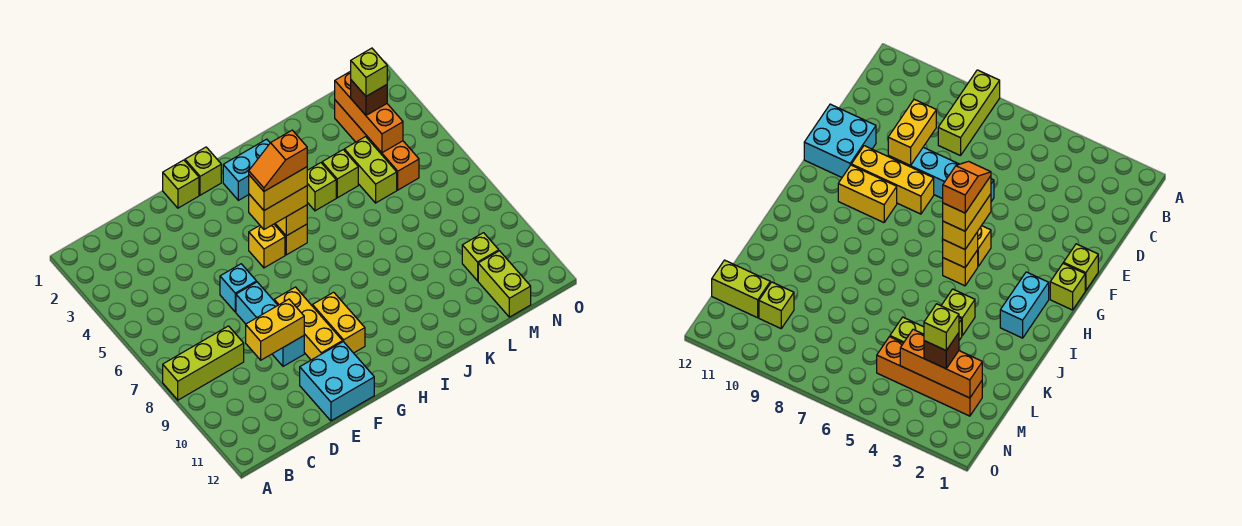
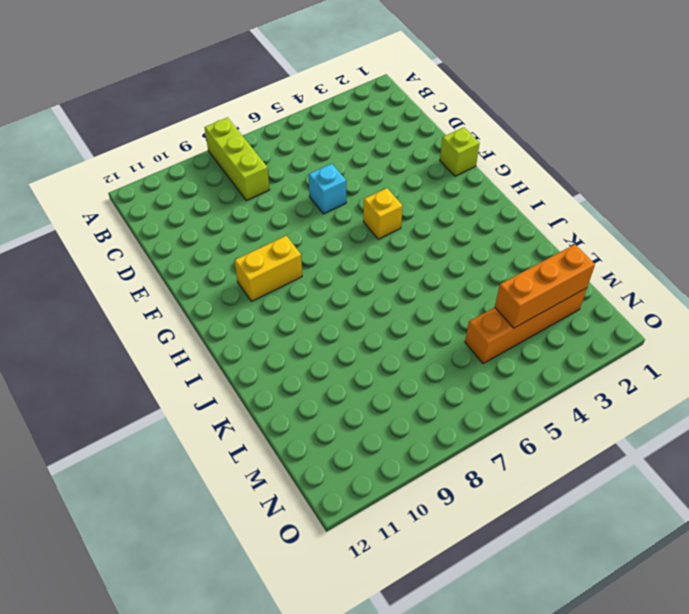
none -> cyan 1x3 brick [236,282,304,366]
none -> cyan 2x2 brick [300,342,374,421]
none -> yellow 1x3 brick [274,287,343,360]

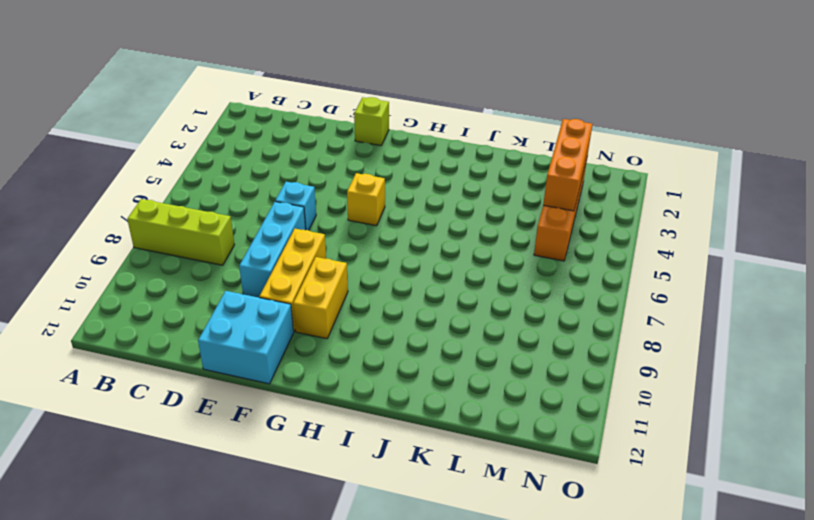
none -> lime 1x1 brick [185,147,221,195]
none -> cyan 1x2 brick [223,139,270,200]
none -> yellow 1x1 brick [274,224,307,255]

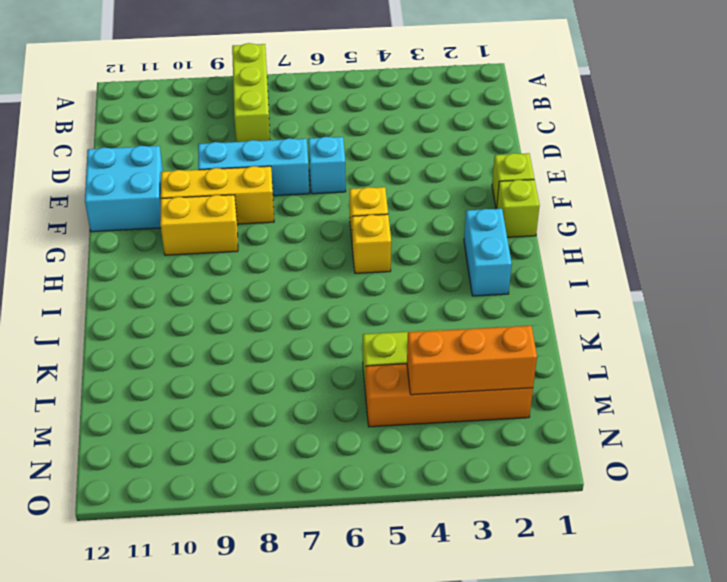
none -> lime 1x1 brick [307,163,336,211]
none -> lime 1x1 brick [322,150,358,198]
none -> lime 1x1 brick [462,233,499,281]

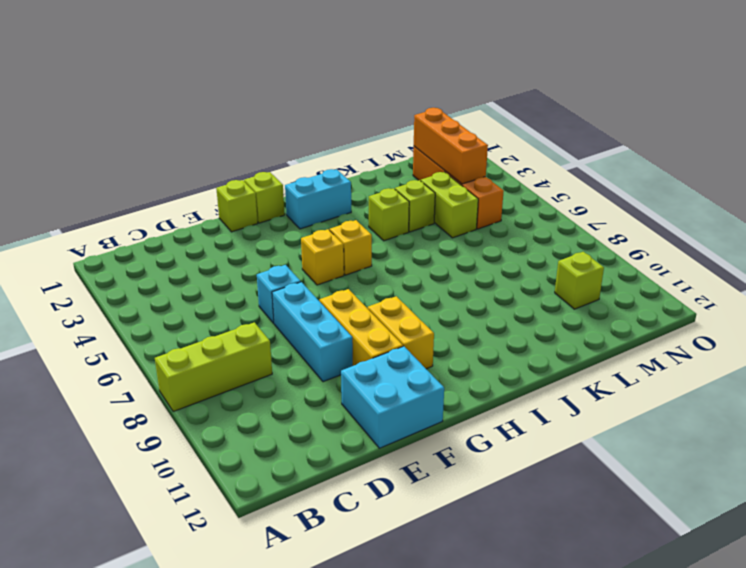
none -> lime 1x2 brick [478,251,531,317]
none -> yellow 1x2 brick [246,299,304,360]
none -> yellow 1x1 brick [275,205,307,236]

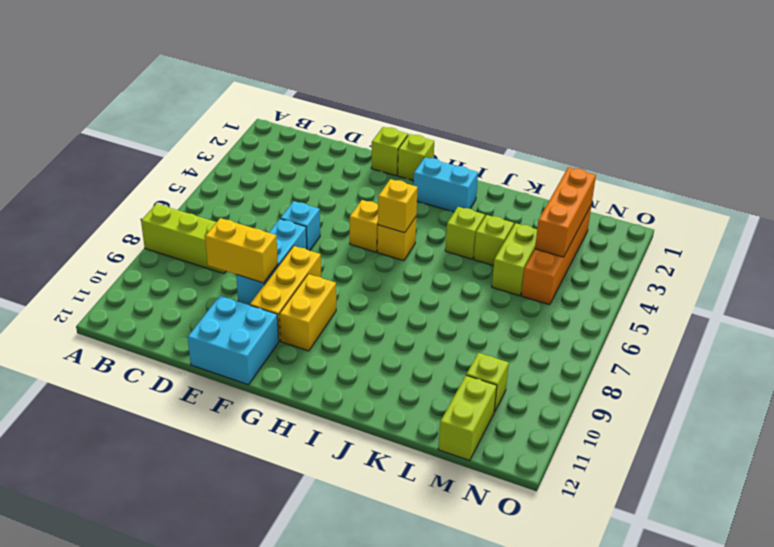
none -> yellow 1x2 brick [249,186,307,229]
none -> brown 1x1 brick [351,80,387,115]
none -> yellow 1x2 brick [249,167,307,210]

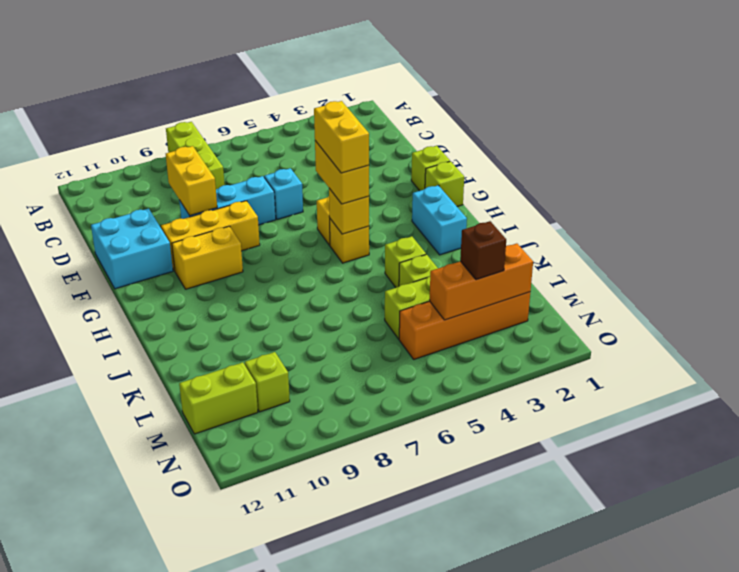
none -> lime 1x1 brick [351,48,387,96]
none -> orange 1x2 slope [249,130,307,191]

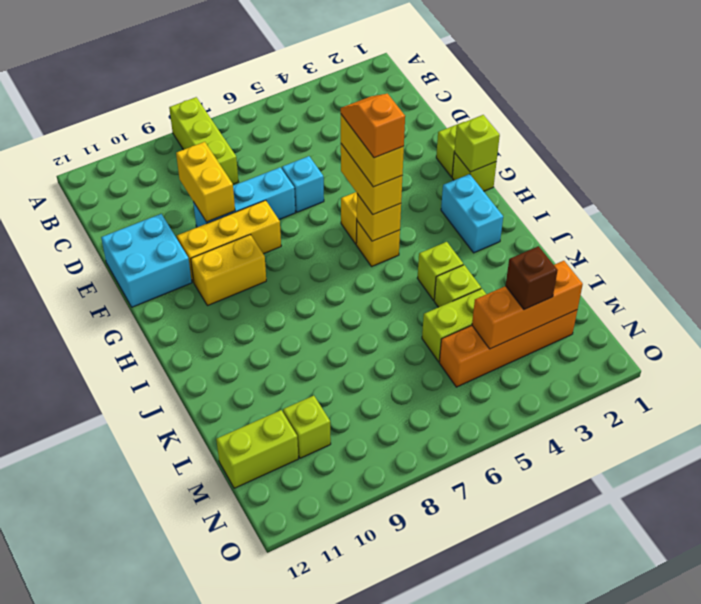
lime 1x1 brick [454,115,500,172] -> lime 1x1 brick moved to [351,48,387,96]

